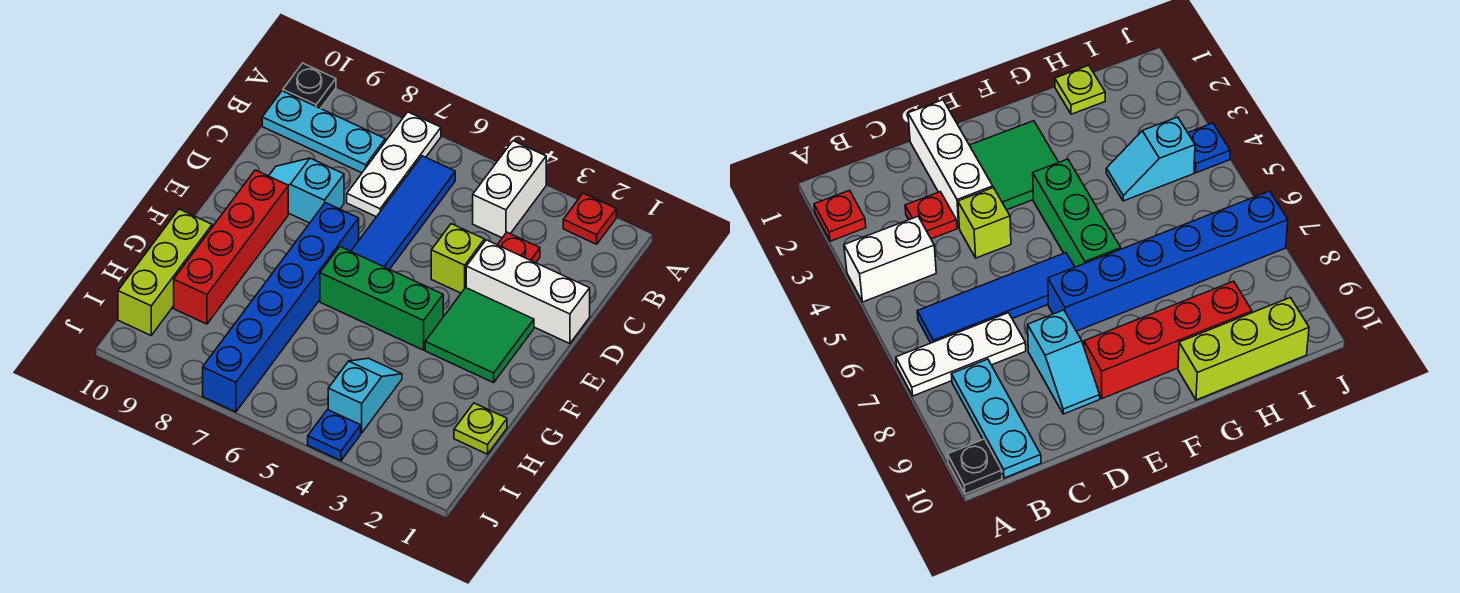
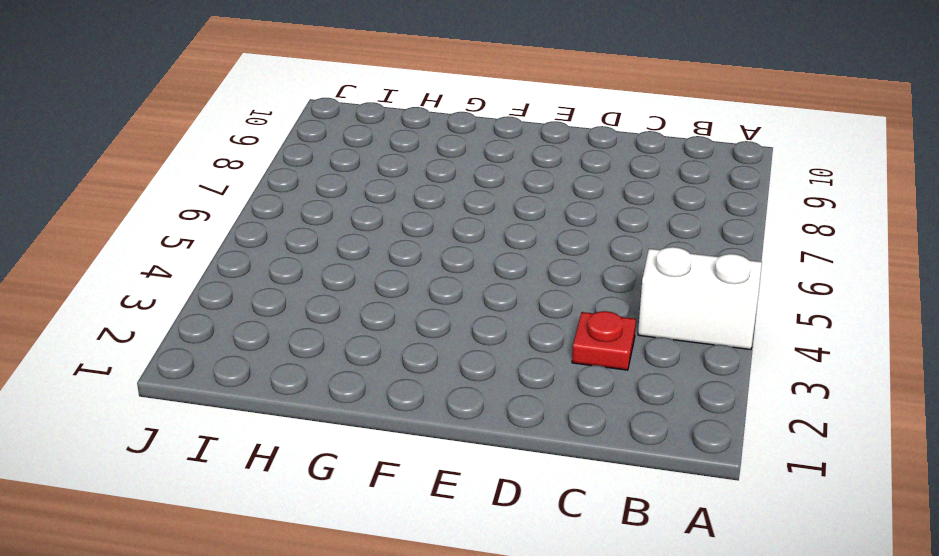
none -> red 1x1 plate [563,193,616,244]
none -> white 1x3 plate [347,112,441,217]
none -> black 1x1 plate [283,63,336,109]

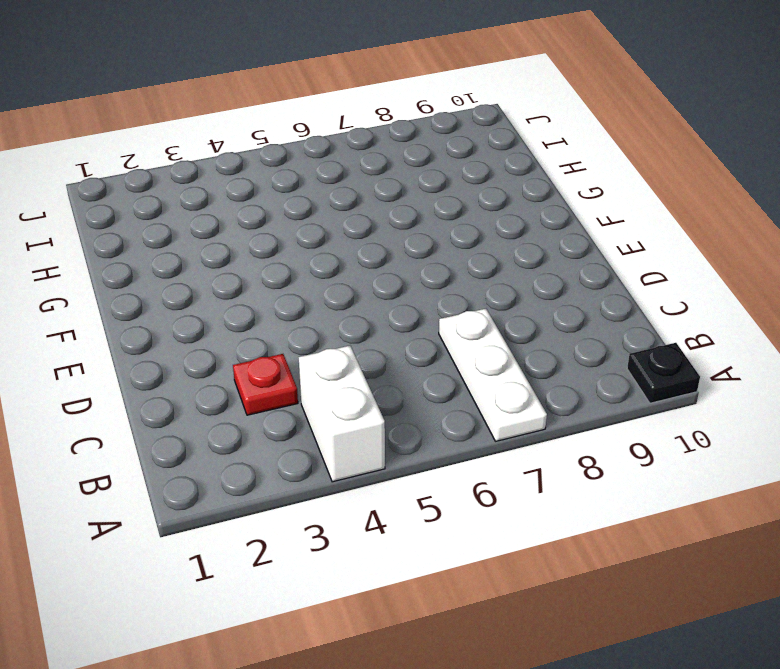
none -> red 1x1 plate [563,193,616,244]
none -> blue 1x4 tile [351,156,455,269]
none -> cyan 1x3 plate [262,91,385,173]

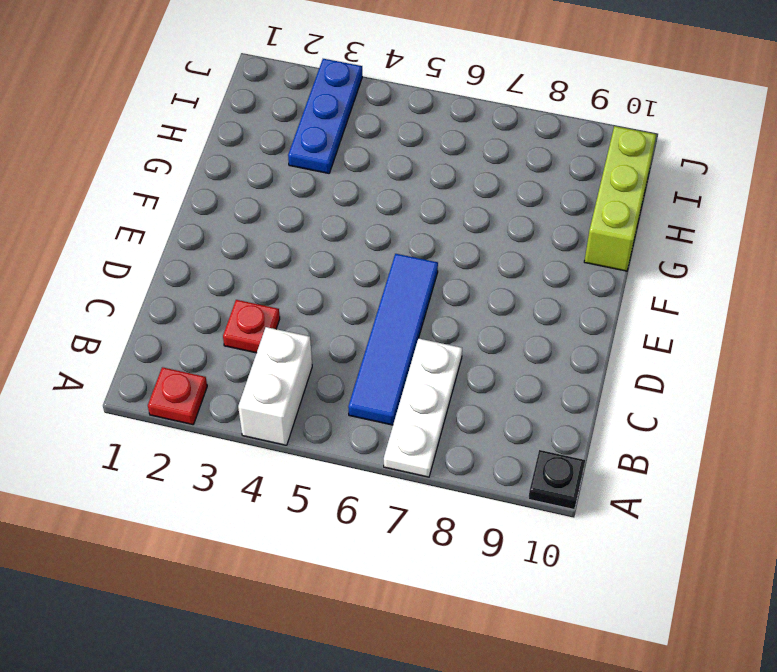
blue 1x3 plate [288,59,362,173] -> none
none -> cyan 1x3 plate [262,91,385,173]
none -> white 1x3 brick [466,240,590,344]
none -> lime 1x1 brick [431,224,484,293]

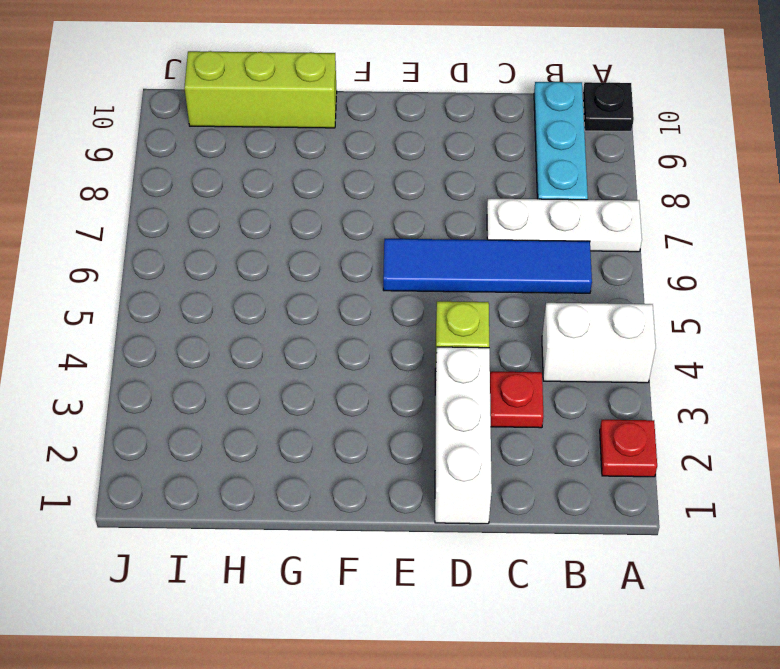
none -> cyan 1x2 slope [269,158,344,223]
none -> green 2x2 tile [425,288,534,383]
none -> blue 1x6 brick [203,203,359,412]

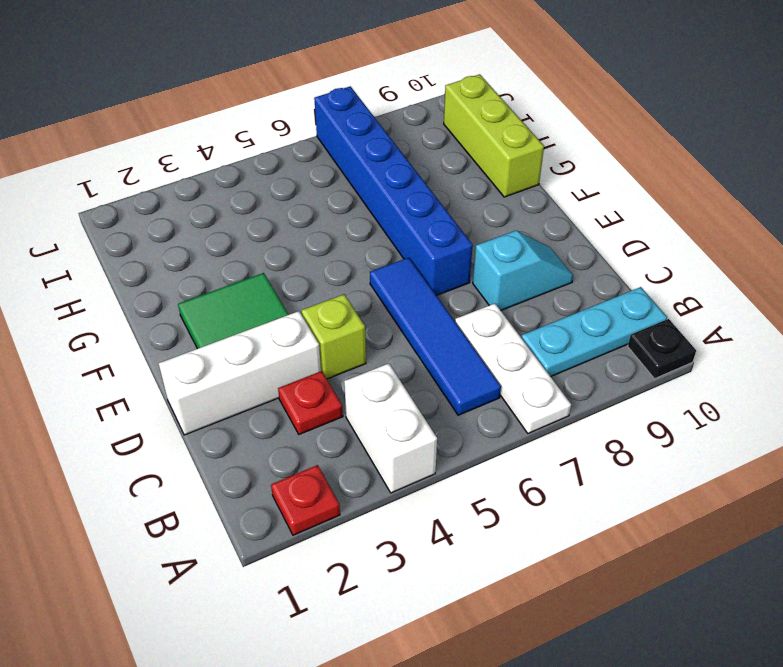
none -> red 1x4 brick [174,170,288,324]
none -> green 1x3 brick [320,247,443,350]
none -> lime 1x1 plate [454,403,507,454]

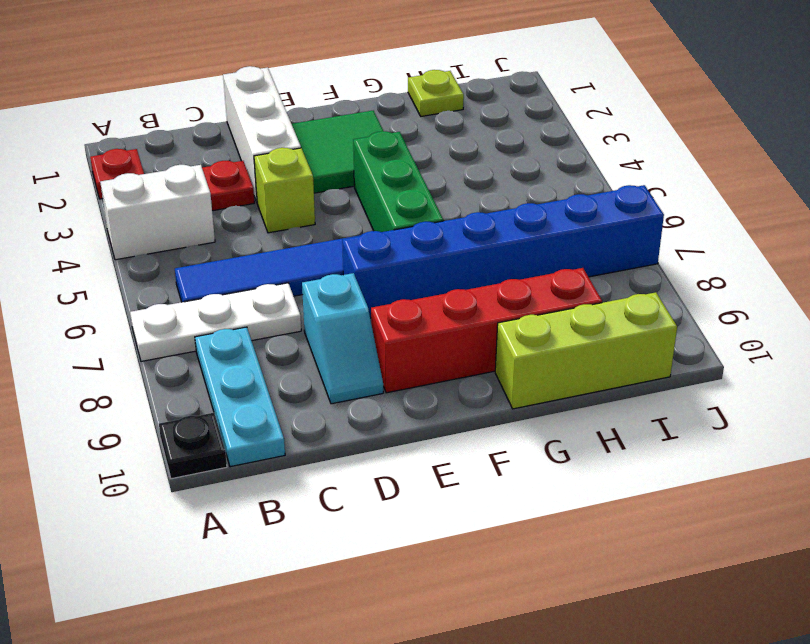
none -> cyan 1x2 slope [328,358,402,433]
none -> blue 1x1 plate [308,410,361,461]

